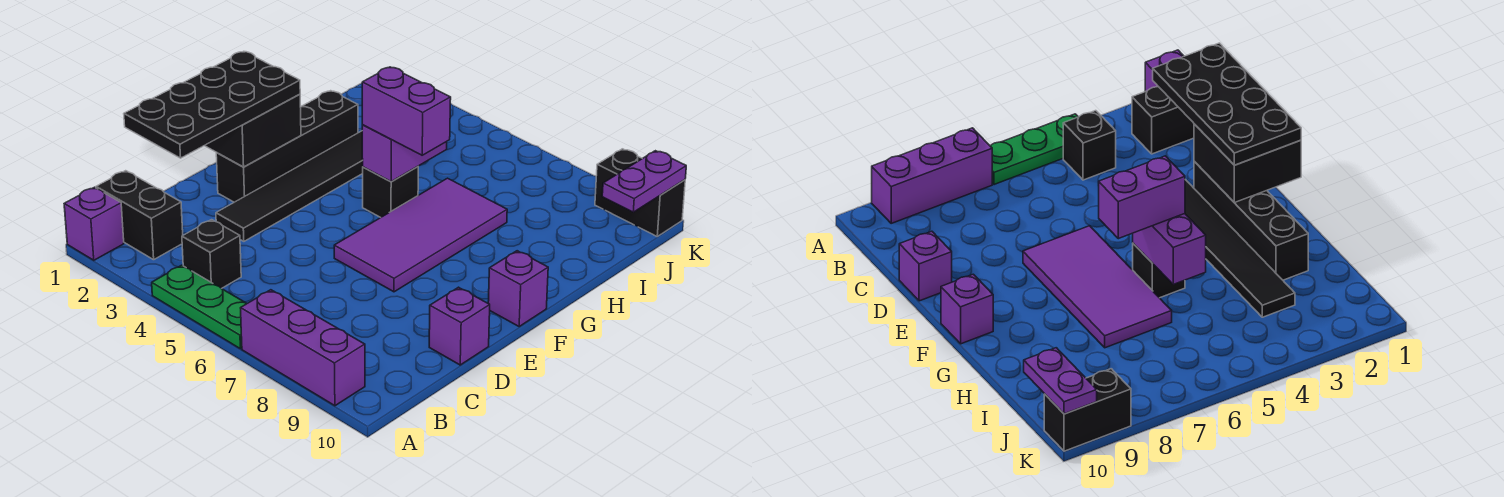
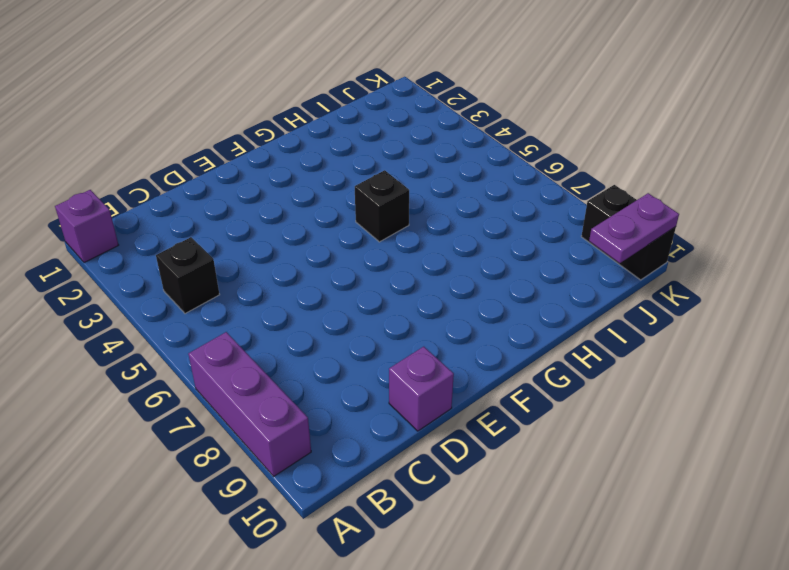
none -> green 1x3 plate [152,265,247,349]
none -> black 1x2 brick [96,171,183,260]
none -> black 1x6 tile [216,131,363,241]

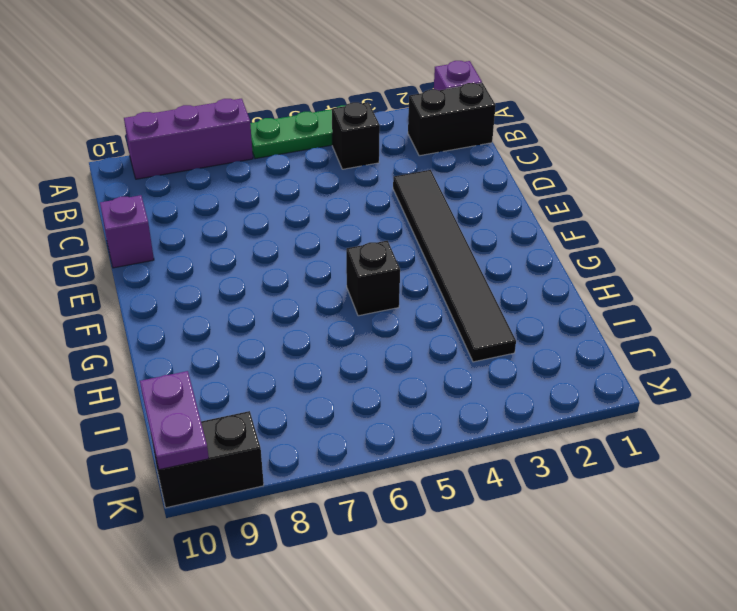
none -> black 1x4 brick [216,91,358,202]
none -> purple 2x4 tile [334,178,507,292]
none -> purple 1x1 brick [488,251,548,326]

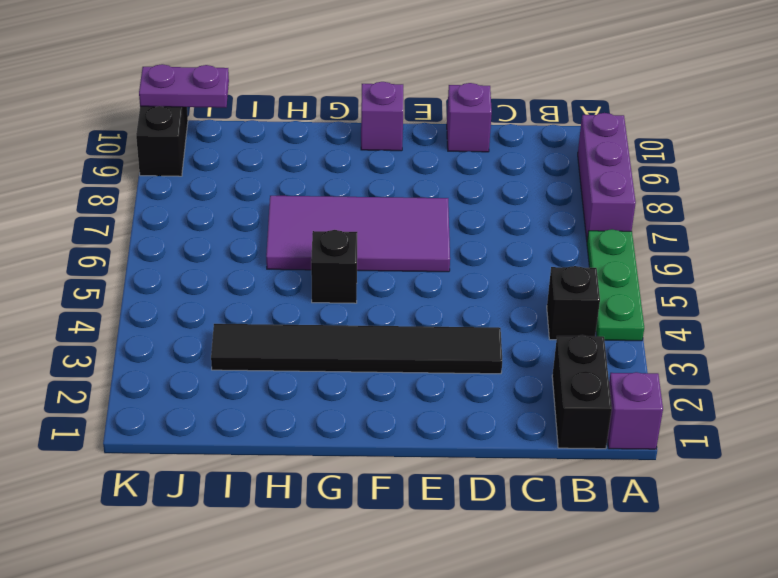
none -> black 1x4 brick [216,91,358,202]
none -> black 2x2 brick [205,94,301,167]
none -> purple 1x2 brick [362,125,447,182]

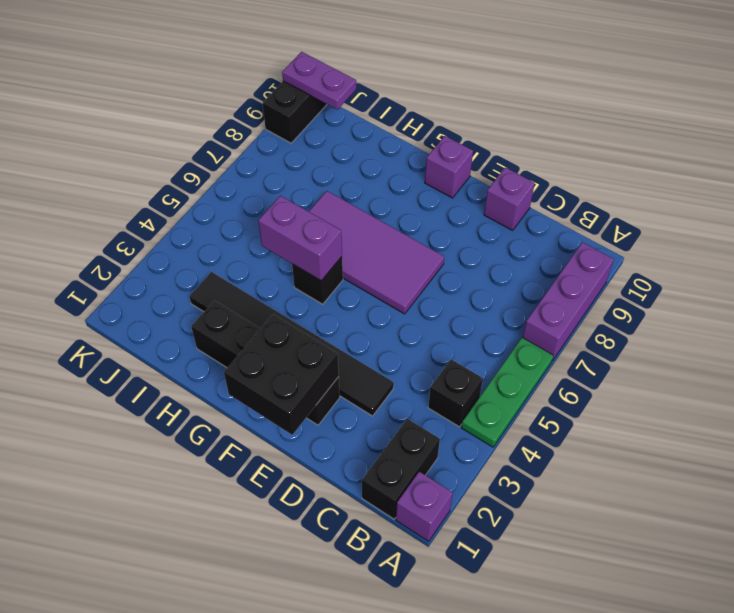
none -> black 2x4 plate [124,51,300,158]
none -> purple 1x2 brick [362,67,451,155]

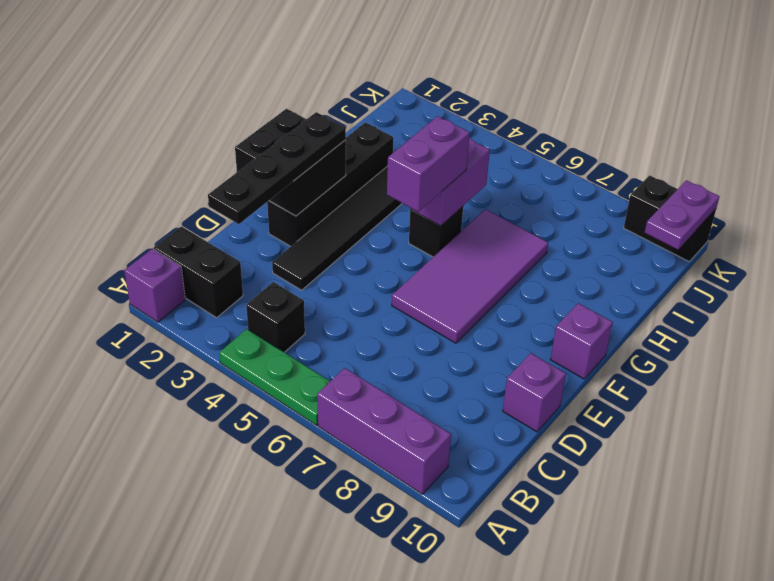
black 1x4 plate [208,112,346,224] -> black 2x4 plate [124,51,300,158]
purple 1x2 brick [387,116,470,212] -> purple 1x2 brick turned to [362,67,451,155]

